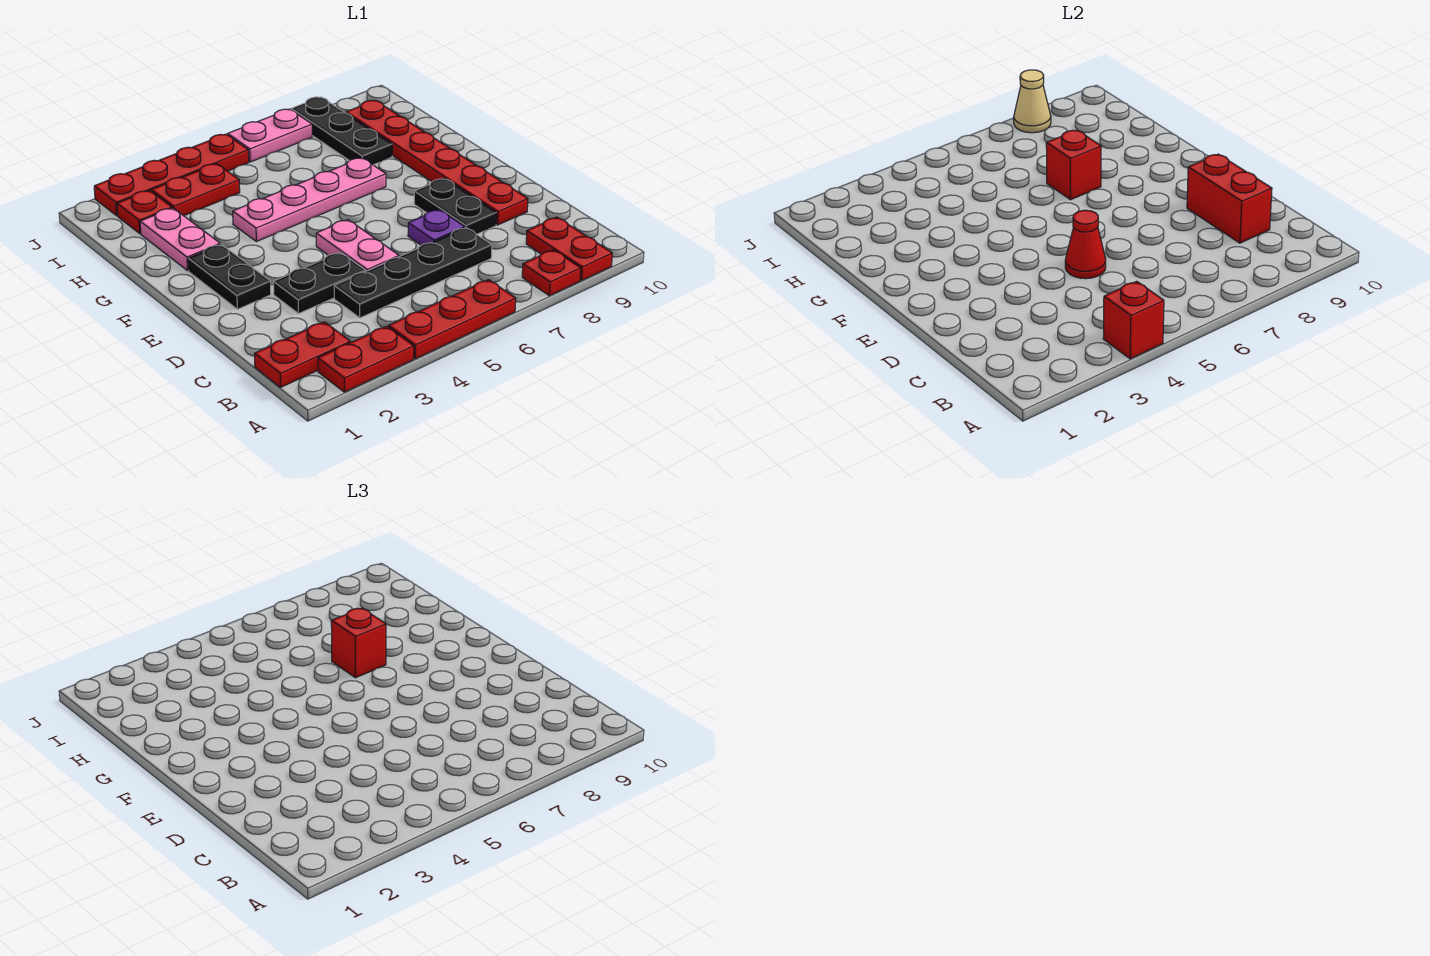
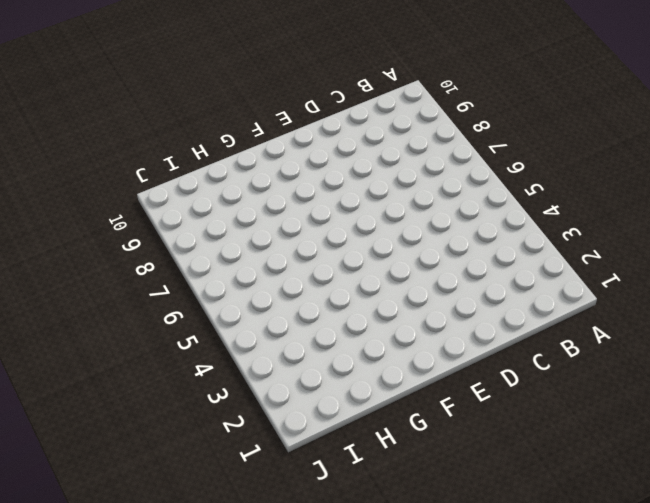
none -> red 1x2 plate [318,326,414,392]
none -> red 1x3 plate [389,280,516,359]
none -> red 1x1 plate [522,250,581,296]

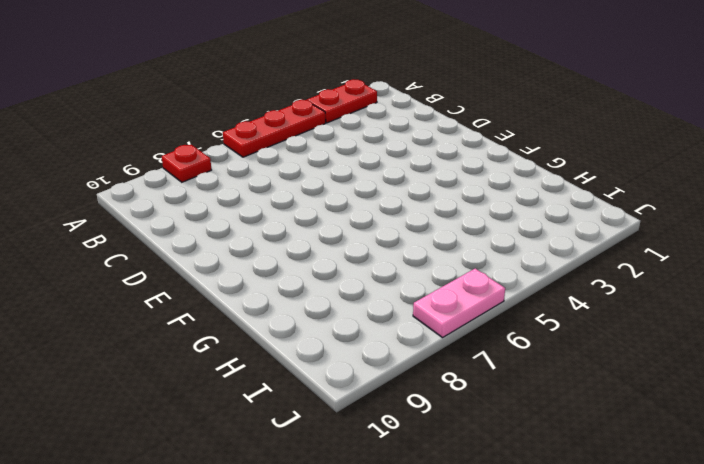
none -> red 1x2 plate [526,217,612,281]
none -> red 1x2 plate [255,322,351,387]
none -> black 1x4 plate [334,227,492,318]

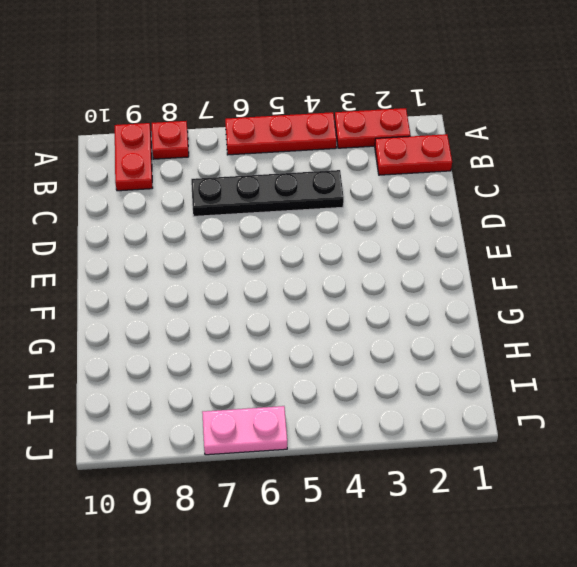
none -> black 1x2 plate [273,252,366,314]
none -> pink 1x2 plate [316,220,399,271]
none -> purple 1x1 plate [408,210,465,245]

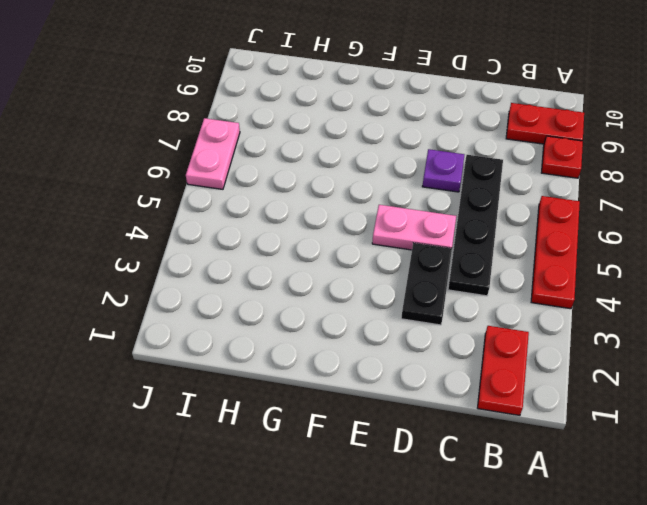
none -> red 1x2 plate [318,326,414,392]
none -> black 1x2 plate [414,178,496,234]
none -> red 1x6 plate [346,100,528,225]

